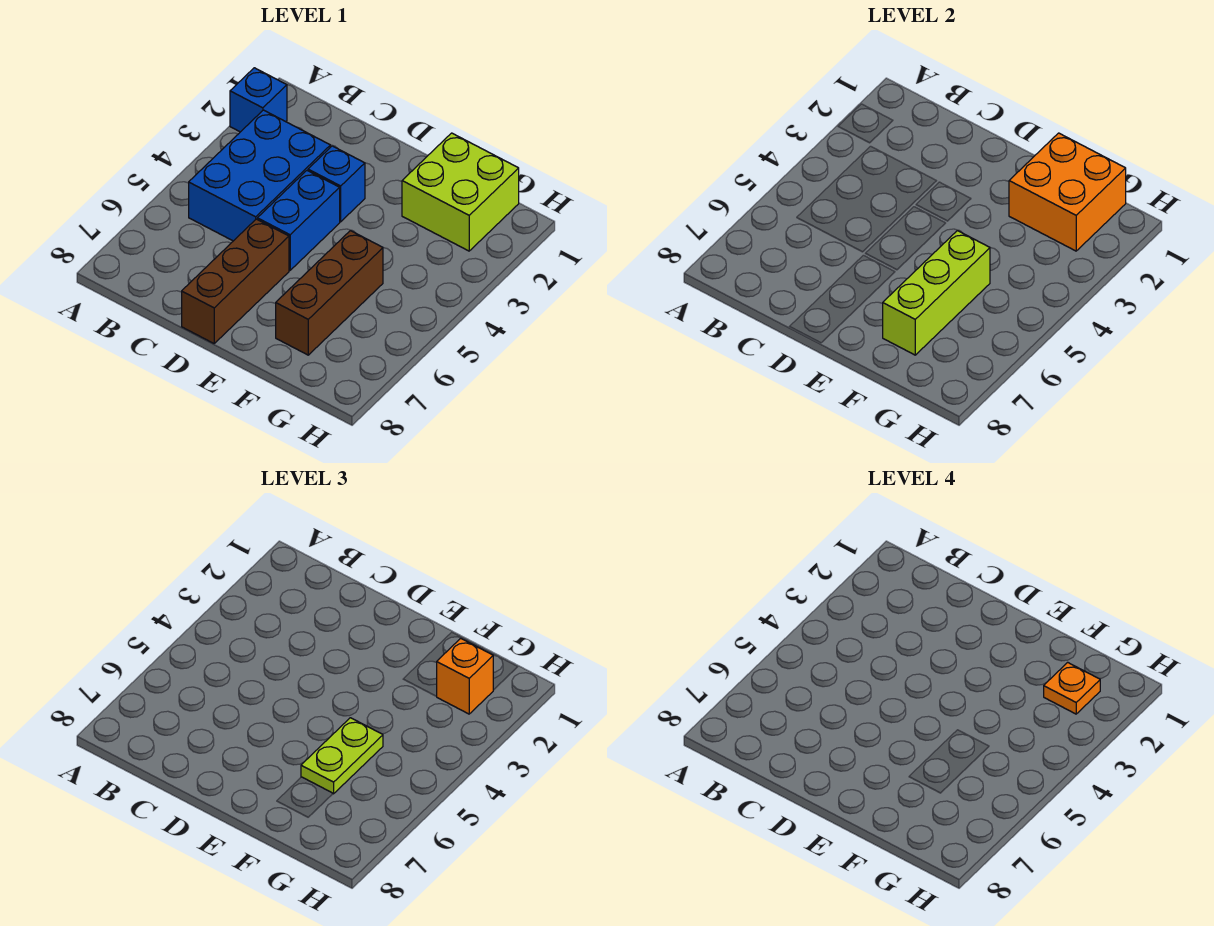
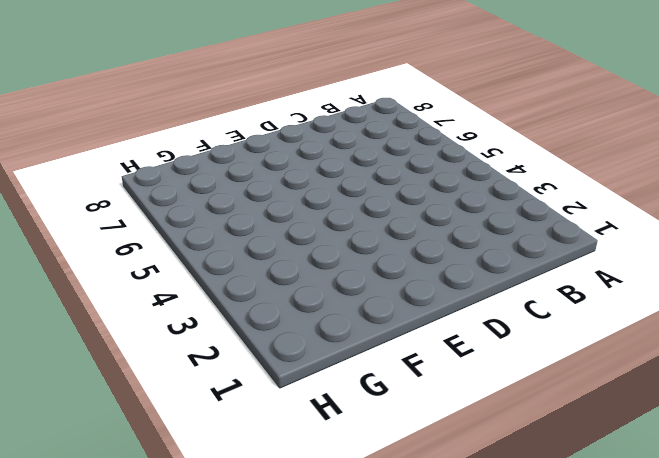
none -> blue 1x1 brick [230,68,287,132]
none -> blue 2x3 brick [189,110,330,241]
none -> blue 1x1 brick [308,146,365,222]

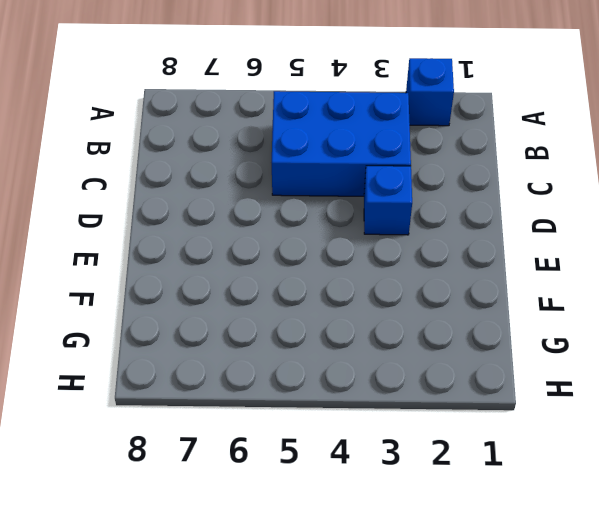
none -> blue 1x2 brick [257,171,340,270]
none -> brown 1x3 brick [182,219,289,343]
none -> lime 2x2 brick [402,133,519,251]

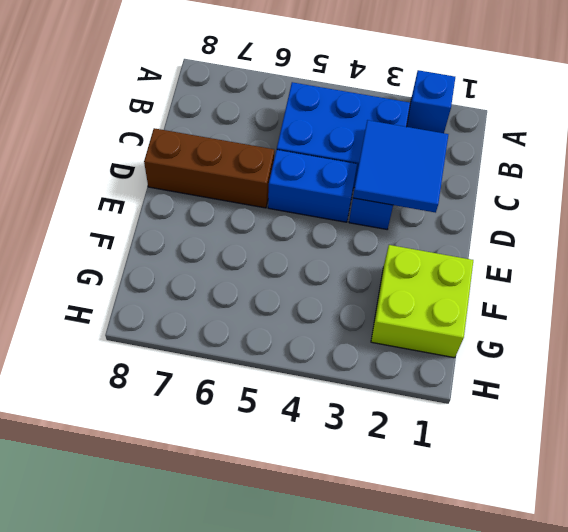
blue 2x2 tile [353,120,448,213] -> none
none -> brown 1x3 brick [276,231,383,355]
none -> orange 2x2 brick [1009,133,1126,251]
none -> lime 1x3 brick [883,231,990,355]

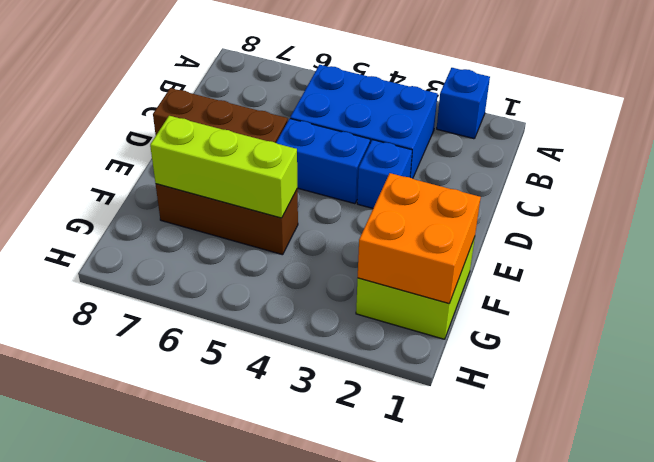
none -> lime 1x2 plate [301,718,383,794]
none -> orange 1x1 brick [436,638,493,714]
none -> orange 1x1 plate [1044,662,1100,714]

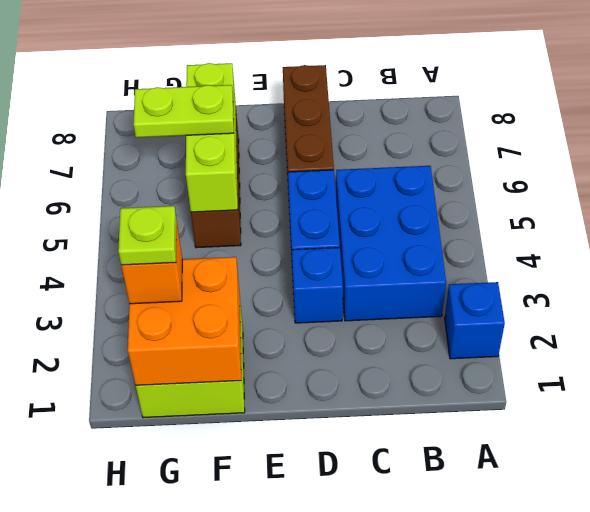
lime 1x2 plate [133,85,234,138] -> lime 1x2 plate turned to [301,718,383,794]
lime 1x1 plate [118,206,176,265] -> orange 1x1 plate [1044,662,1100,714]

